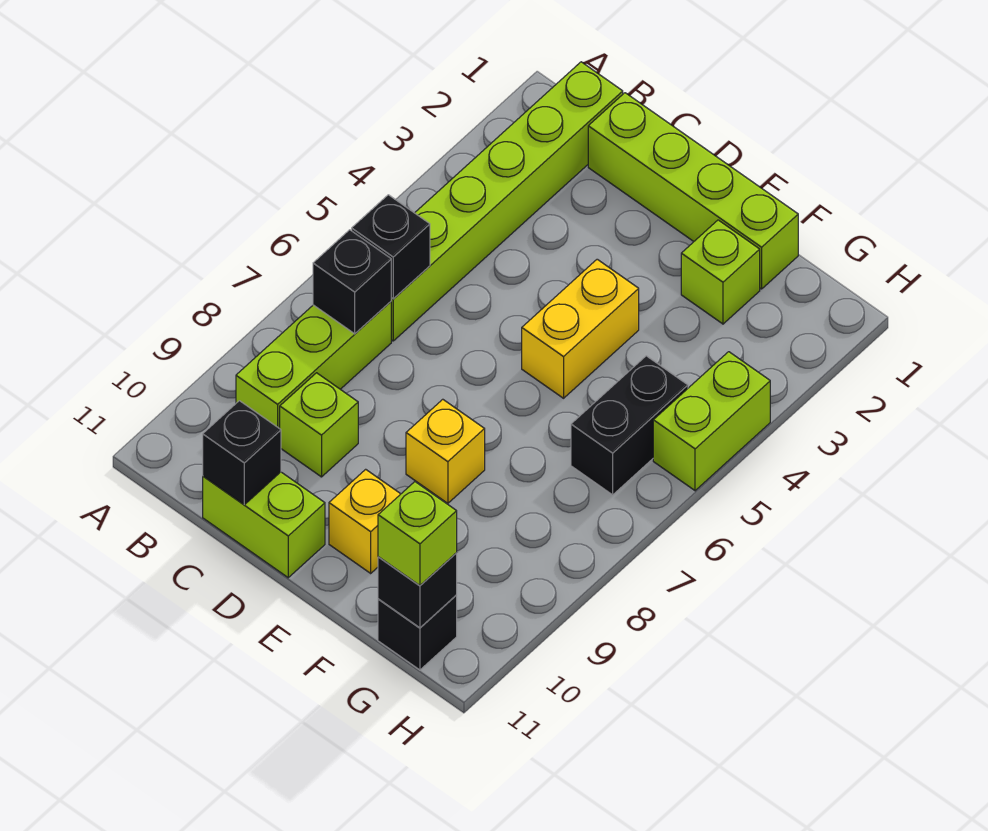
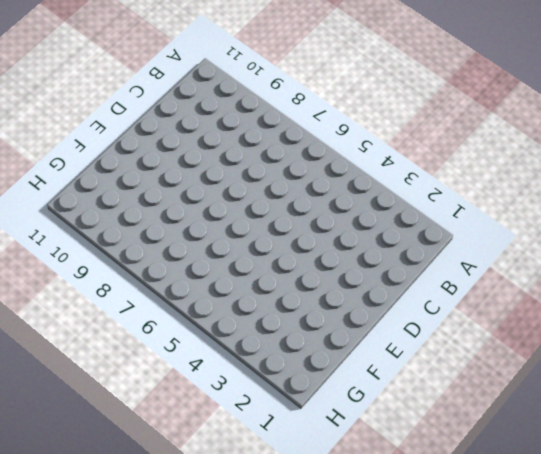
none -> lime 1x6 brick [391,62,623,341]
none -> lime 1x3 brick [236,302,391,429]
none -> lime 1x4 brick [588,93,798,289]

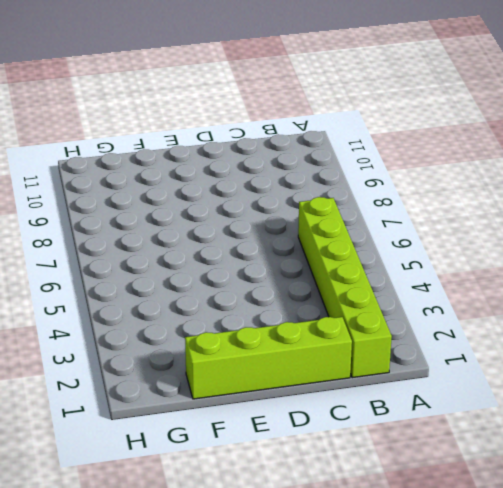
none -> lime 1x3 brick [236,302,391,429]
none -> lime 1x1 brick [280,373,358,477]
none -> lime 1x2 brick [203,472,325,578]

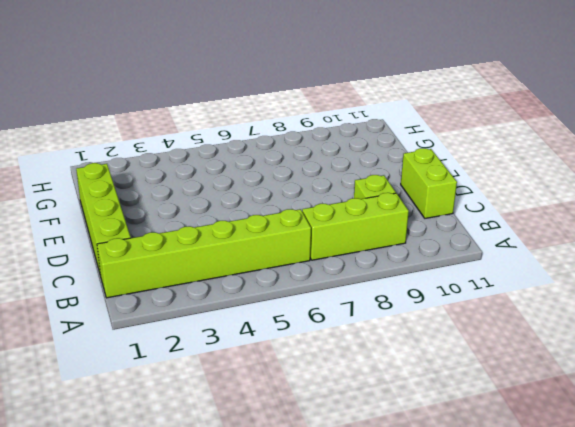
none -> yellow 1x2 brick [522,259,639,398]
none -> yellow 1x1 brick [406,399,485,503]
none -> yellow 1x1 brick [329,469,400,573]

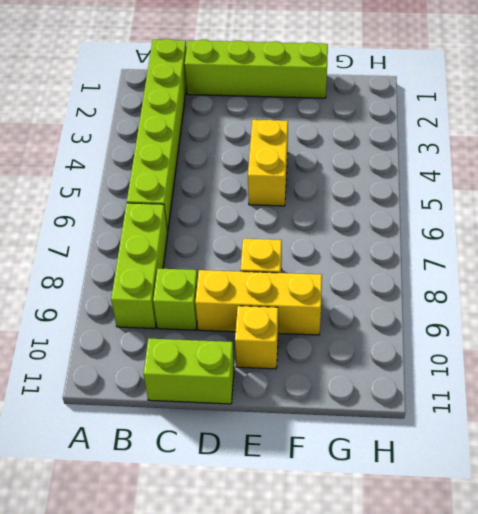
yellow 1x3 brick [195,270,322,335] -> none
none -> lime 1x1 brick [681,220,760,324]
none -> black 1x2 brick [571,356,688,495]
none -> black 1x1 brick [378,595,457,670]

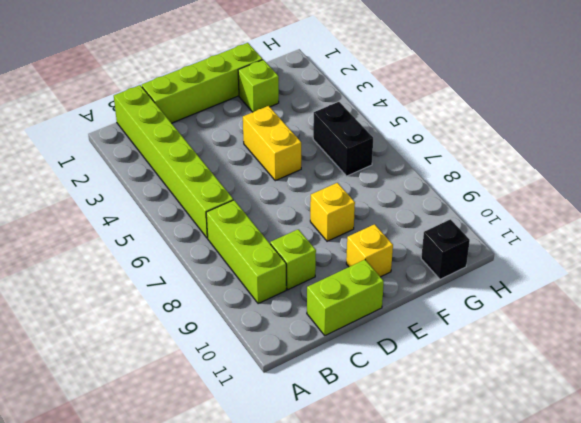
none -> lime 1x2 brick [653,352,770,491]
none -> black 1x1 brick [352,195,430,299]
none -> black 1x1 brick [313,230,391,334]

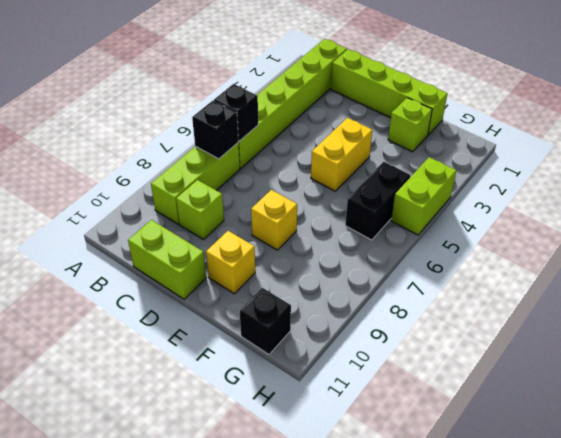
none -> black 1x1 brick [203,401,281,505]
none -> black 1x1 brick [378,553,457,628]
none -> lime 1x1 brick [378,482,457,586]

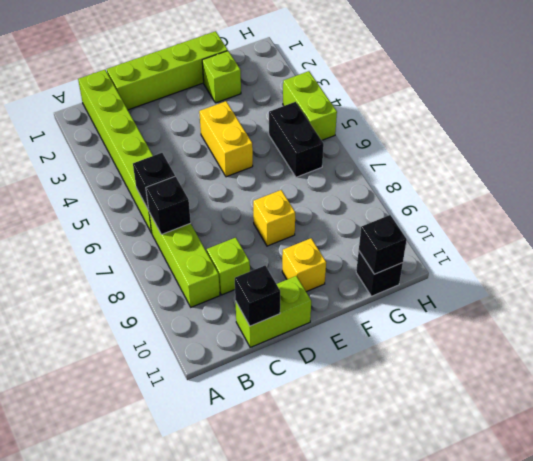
none -> lime 1x1 brick [378,482,457,586]

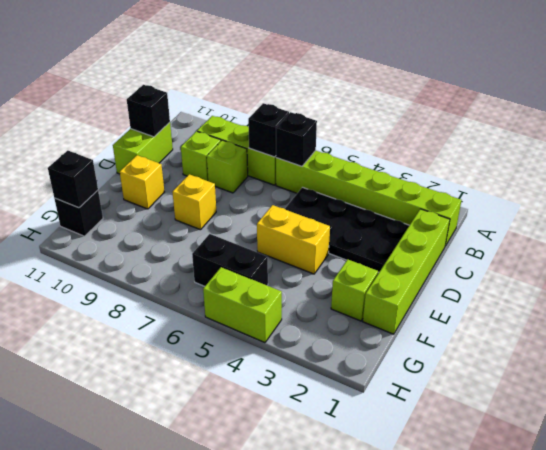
black 2x4 plate [285,187,409,272] -> none
lime 1x1 brick [207,140,248,193] -> lime 1x1 brick moved to [378,482,457,586]

